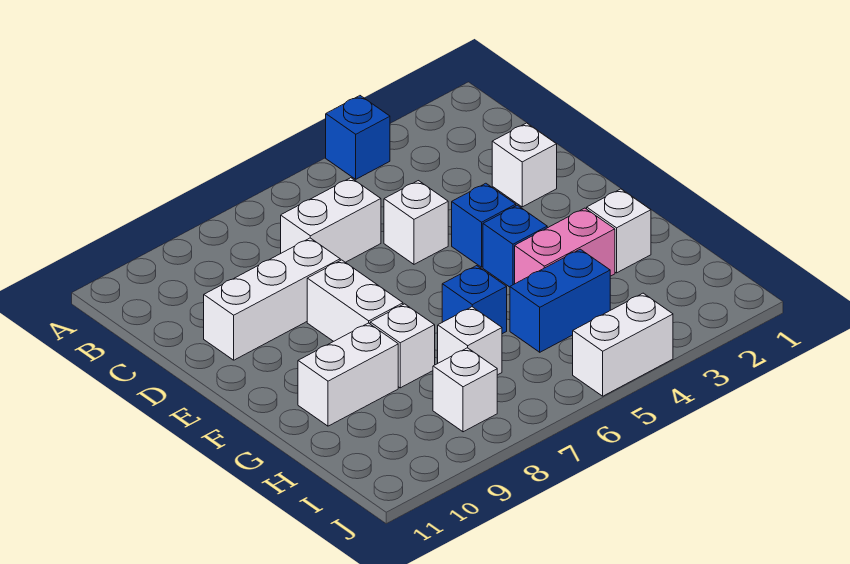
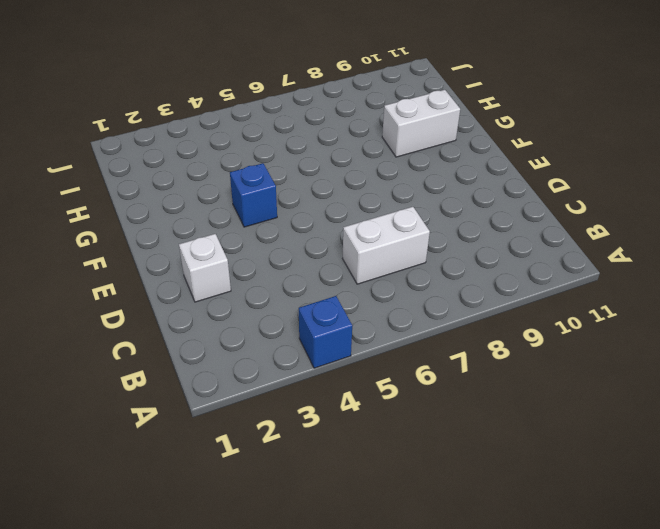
none -> white 1x1 brick [384,181,448,264]
none -> white 1x3 brick [204,238,340,360]
none -> blue 1x1 brick [452,183,516,267]

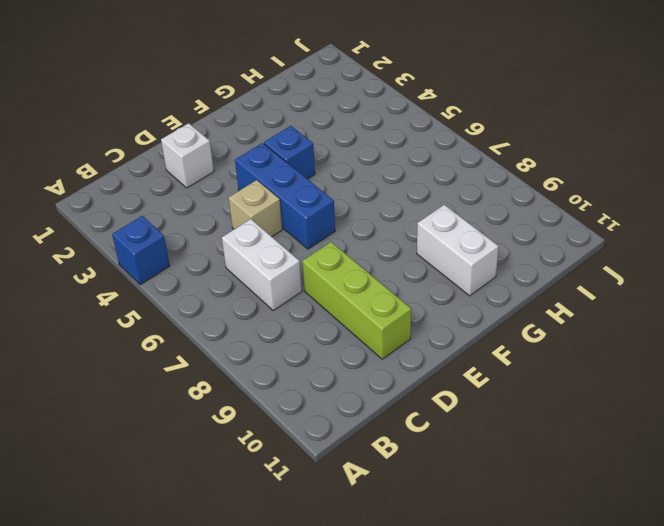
tan 1x1 brick [229,180,282,237] -> white 1x1 brick [384,181,448,264]
lime 1x3 brick [302,242,411,359] -> white 1x3 brick [204,238,340,360]
blue 1x3 brick [235,143,335,249] -> blue 1x1 brick [452,183,516,267]
none -> white 1x2 brick [307,260,403,341]
none -> white 1x1 brick [587,189,651,273]
none -> pink 1x2 brick [515,208,615,284]

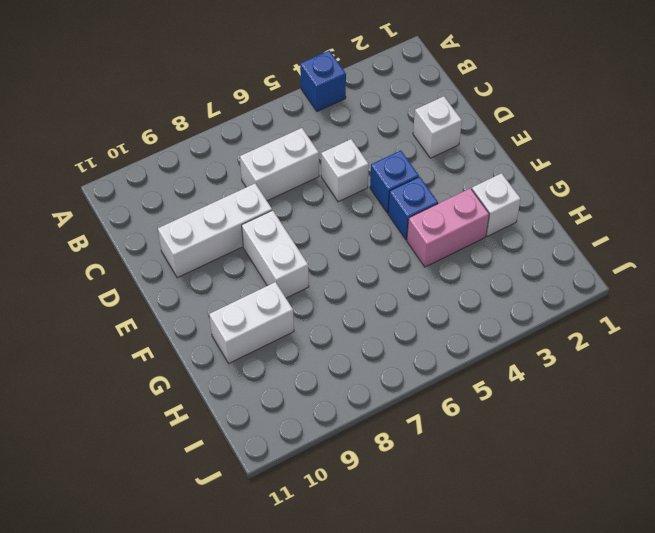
none -> blue 1x1 brick [442,266,507,334]
none -> white 1x1 brick [370,304,435,388]
none -> blue 1x2 brick [510,249,610,352]

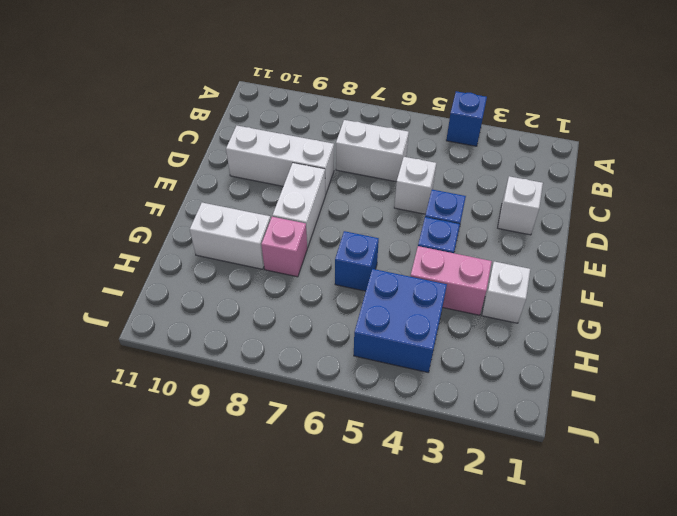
pink 1x1 brick [261,217,307,277] -> white 1x1 brick [370,304,435,388]
blue 2x2 brick [354,269,447,372] -> blue 1x2 brick [510,249,610,352]
none -> white 1x1 brick [438,307,502,375]
none -> white 1x1 brick [433,348,497,432]
none -> white 1x2 brick [573,293,673,396]

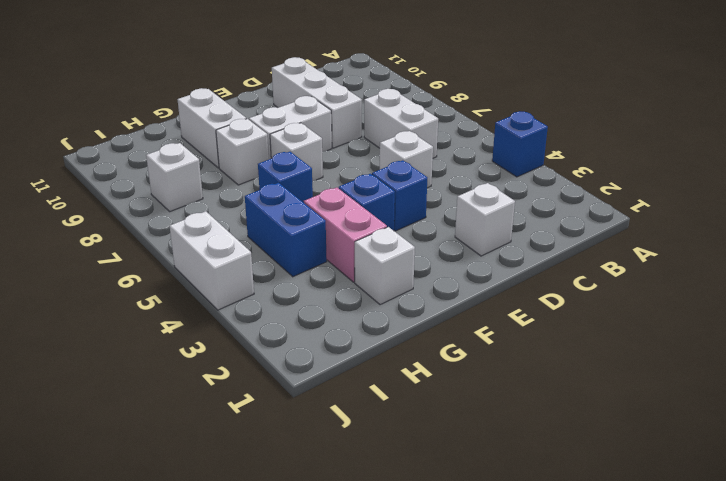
white 1x1 brick [270,123,323,181] -> white 1x1 brick moved to [438,307,502,375]

